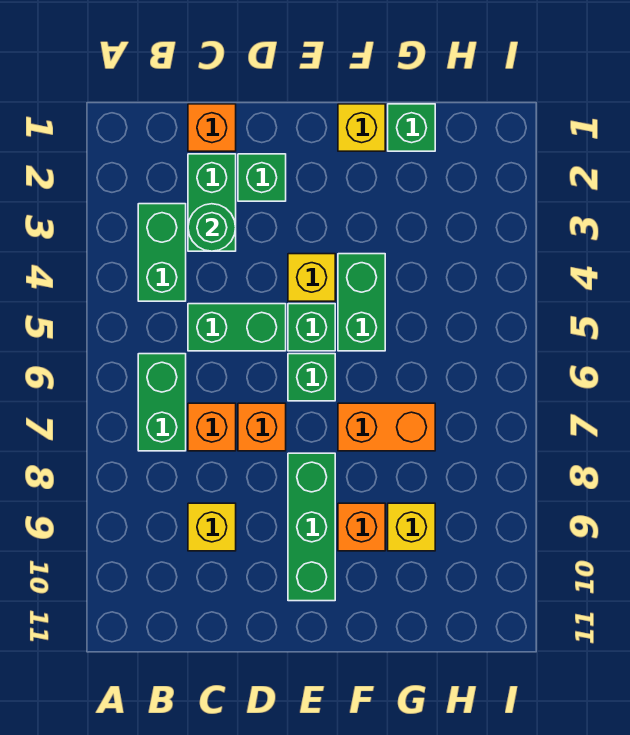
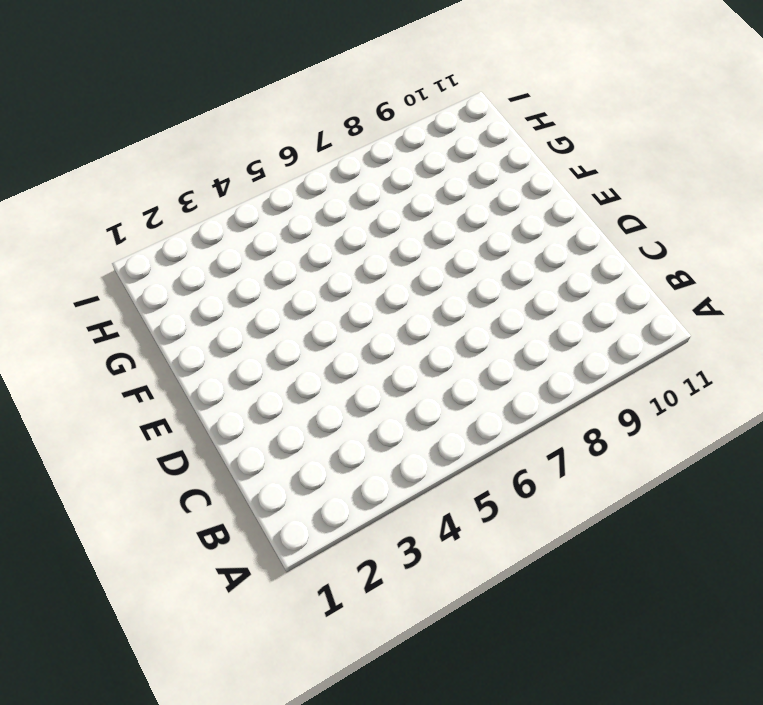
none -> green 1x2 brick [138,204,186,301]
none -> green 1x2 brick [138,354,186,451]
none -> orange 1x1 brick [188,104,236,151]

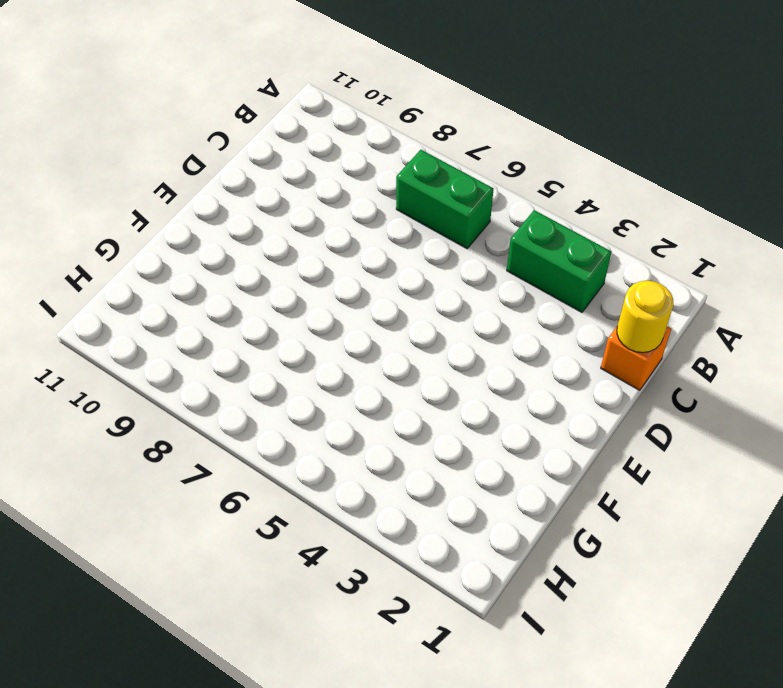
yellow 1x1 round brick [617,281,673,353] -> none
none -> green 1x2 brick [188,154,236,251]
none -> green 1x2 brick [188,304,286,351]
none -> orange 1x1 brick [188,403,236,451]

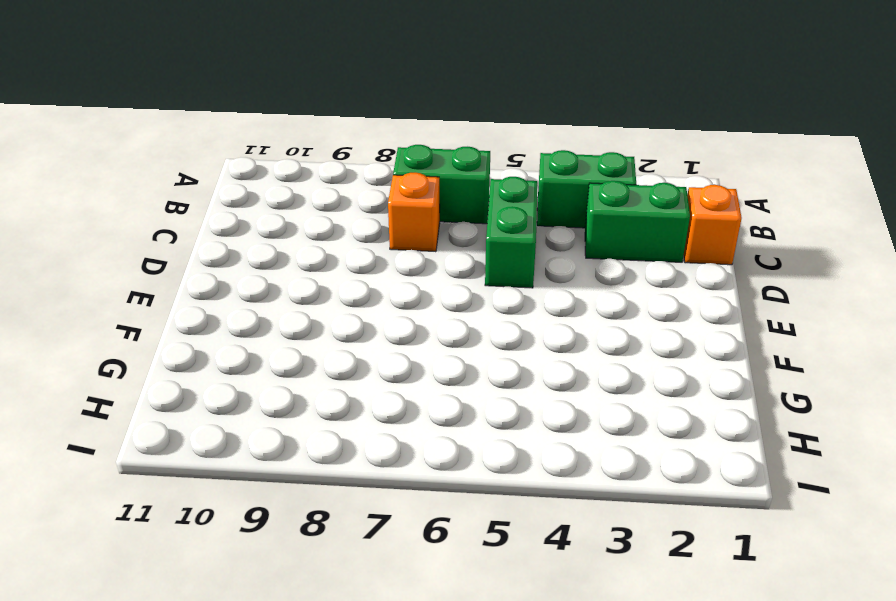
none -> yellow 1x1 brick [188,503,236,551]
none -> green 1x1 brick [238,154,286,201]
none -> orange 1x1 brick [238,403,286,451]

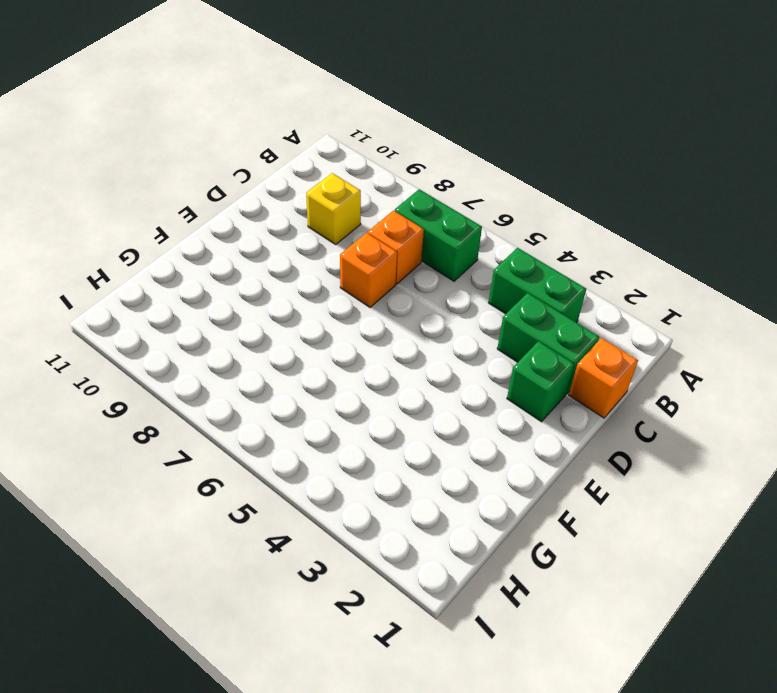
none -> green 1x2 brick [188,304,286,351]
none -> yellow 1x1 brick [288,254,335,301]
none -> green 1x1 brick [288,304,335,351]

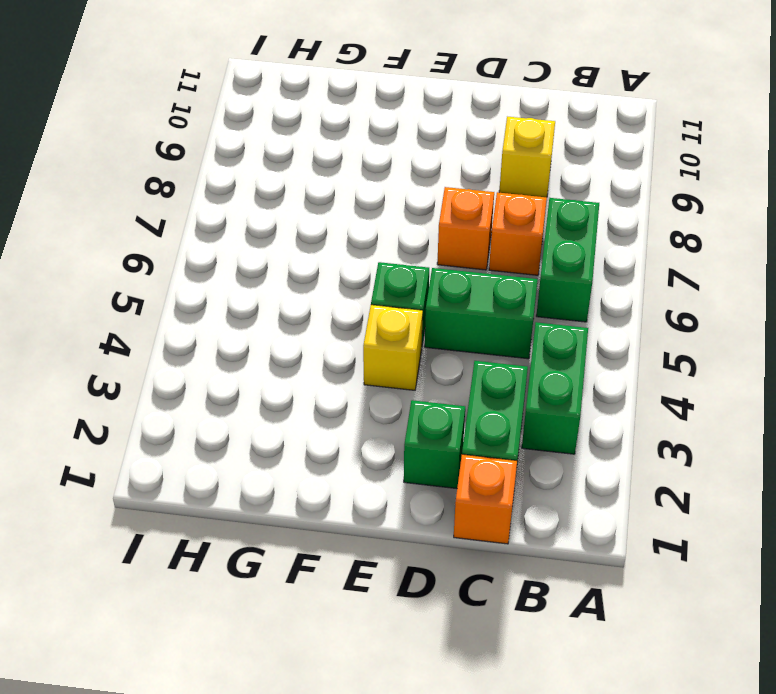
none -> green 1x1 brick [288,354,335,401]
none -> green 1x3 brick [288,453,335,601]
none -> yellow 1x1 brick [338,104,385,151]

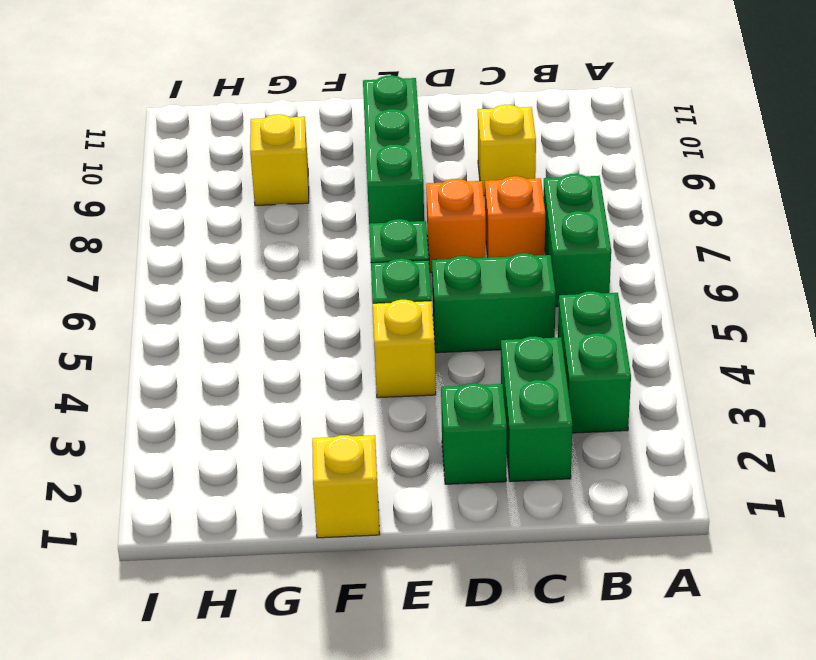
none -> orange 1x1 brick [188,104,236,151]
none -> green 1x2 brick [338,254,385,351]
none -> orange 1x2 brick [338,403,435,451]

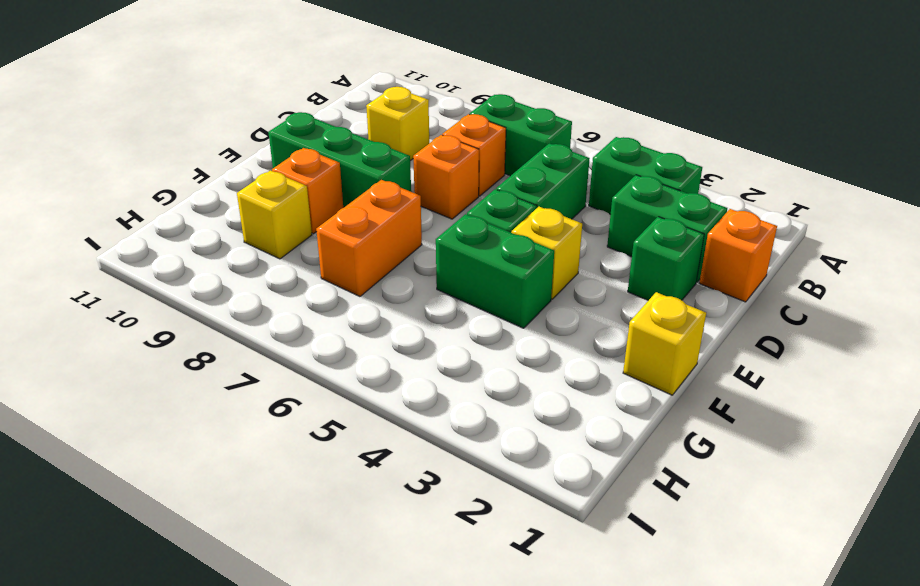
none -> green 1x1 brick [288,354,335,401]
none -> green 1x1 brick [388,104,435,151]
none -> green 1x1 round brick [188,204,236,251]

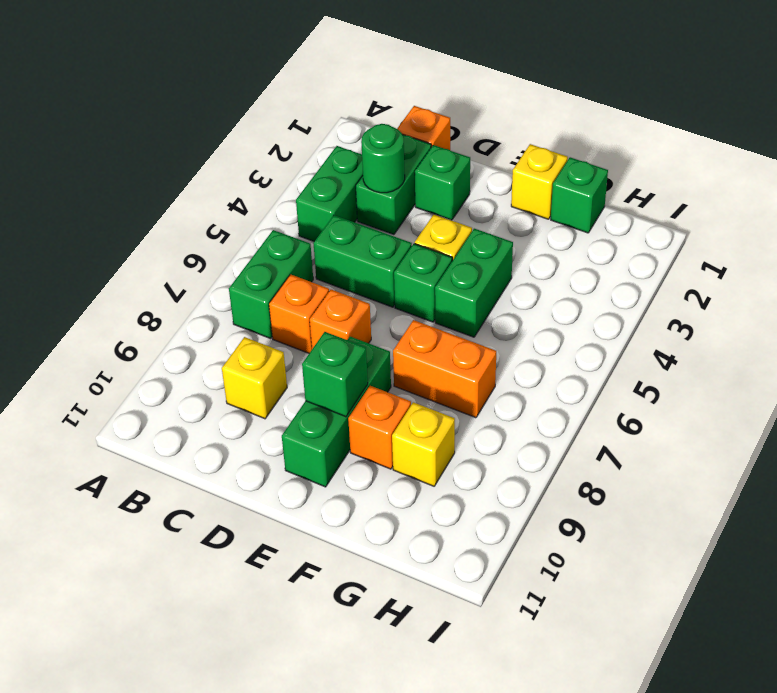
green 1x1 brick [302,332,368,417] -> green 1x1 brick moved to [288,354,335,401]

